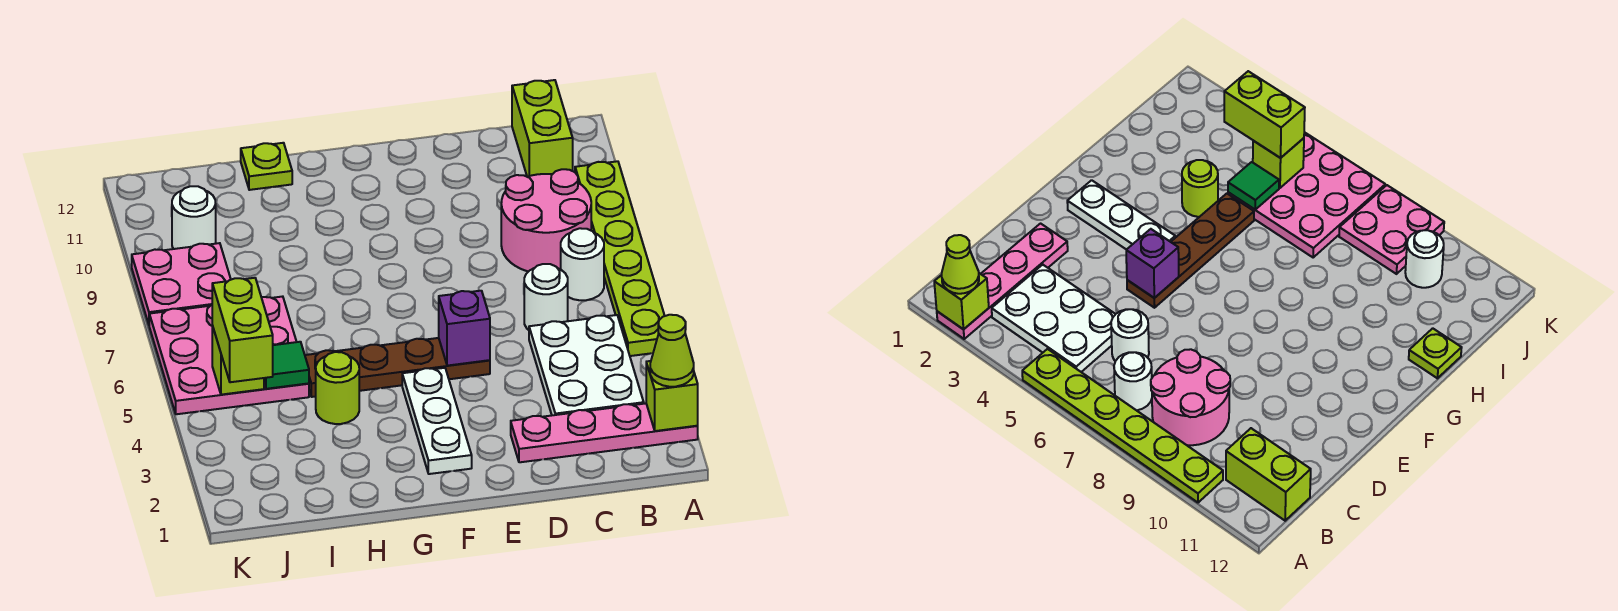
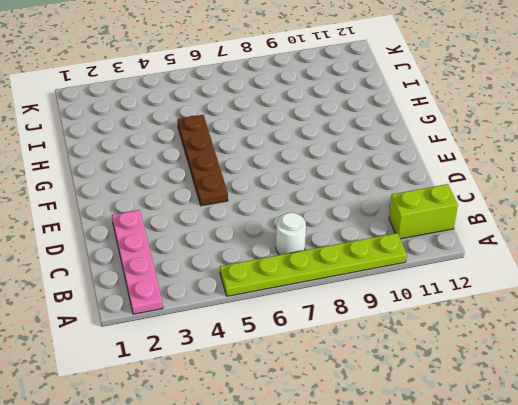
none -> white 2x3 plate [529,315,644,415]
none -> pink 2x2 round brick [501,169,591,272]
none -> white 1x1 round brick [524,264,568,330]

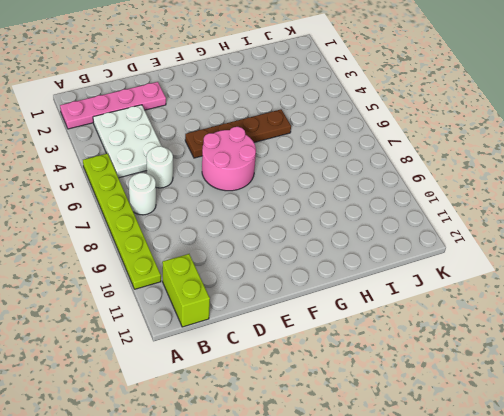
pink 2x2 round brick [202,127,256,191] -> pink 2x2 round brick moved to [501,169,591,272]
none -> white 1x3 plate [402,368,472,474]
none -> lime 1x1 round brick [316,352,359,424]
none -> lime 1x1 plate [241,143,292,190]

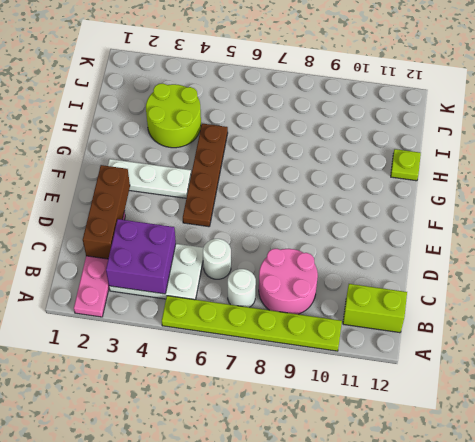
purple 2x2 brick [106,219,176,294] -> none
brown 1x3 brick [83,165,130,259] -> none
lime 2x2 round brick [146,84,201,148] -> lime 1x1 round brick [316,352,359,424]
none -> pink 3x3 plate [149,296,309,414]
none -> pink 2x2 plate [132,243,231,324]
none -> white 1x1 round brick [172,186,216,249]

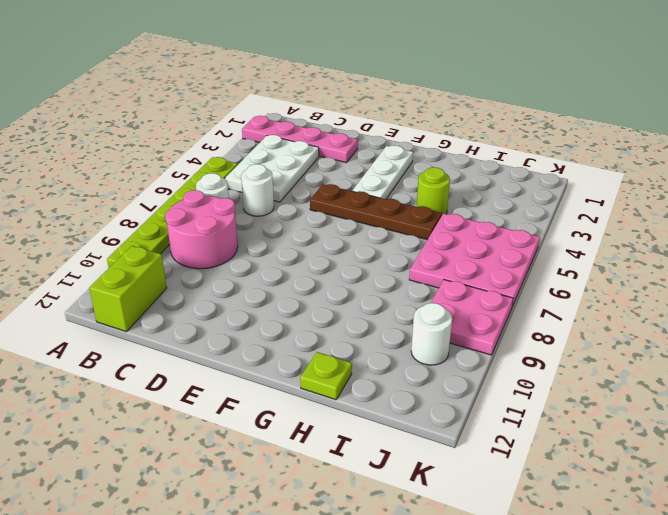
none -> lime 1x1 brick [646,361,698,431]
none -> purple 1x1 brick [439,291,490,366]
none -> green 1x1 tile [264,342,309,389]

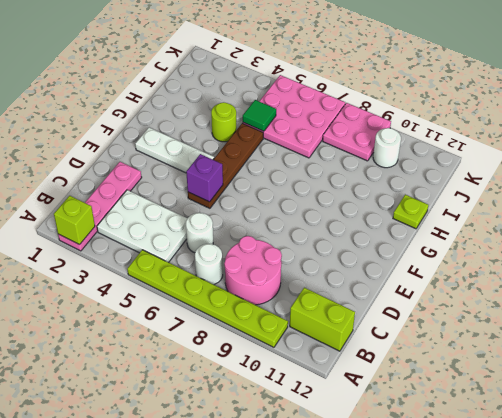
none -> lime 1x1 brick [212,326,264,395]
none -> lime 1x1 cone [650,315,694,387]
none -> lime 1x2 brick [212,278,273,382]

